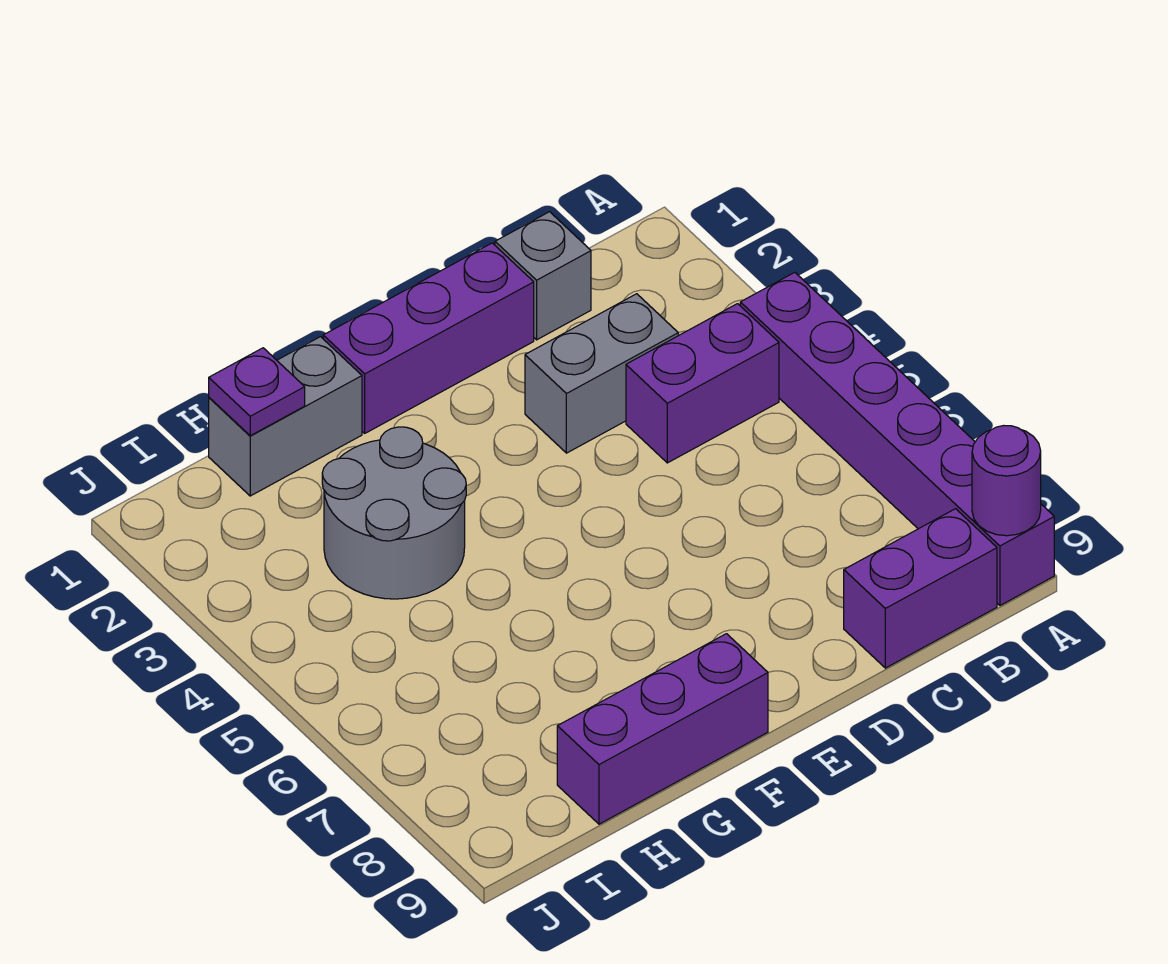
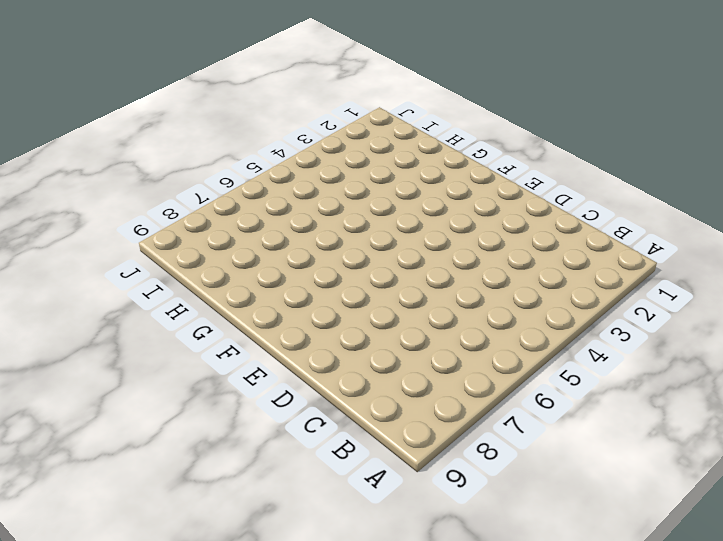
none -> purple 1x6 brick [740,272,1054,605]
none -> purple 1x2 brick [626,304,779,463]

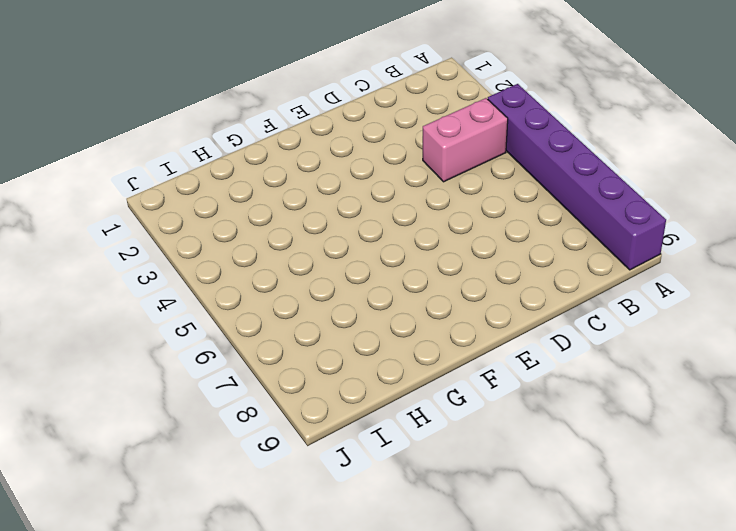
pink 1x2 brick [423,98,508,182] -> purple 1x2 brick [626,304,779,463]
none -> purple 1x2 brick [844,509,997,668]
none -> grey 1x1 brick [495,212,591,340]

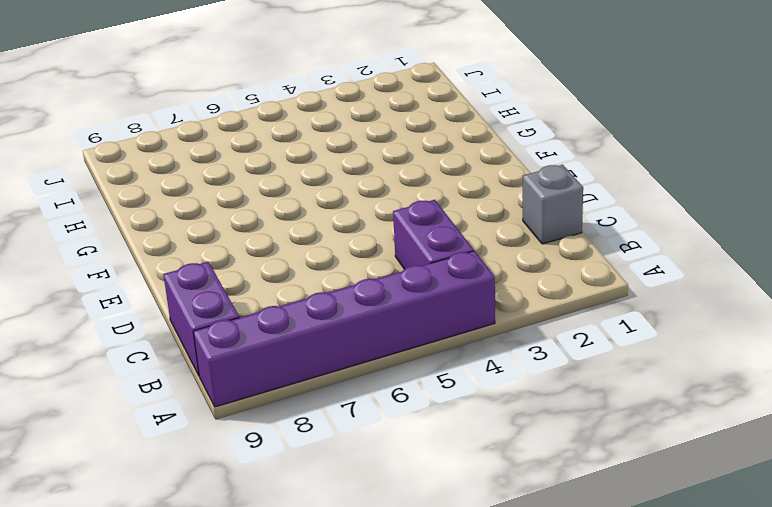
none -> grey 1x2 brick [525,294,678,453]
none -> purple 1x3 brick [323,243,534,433]

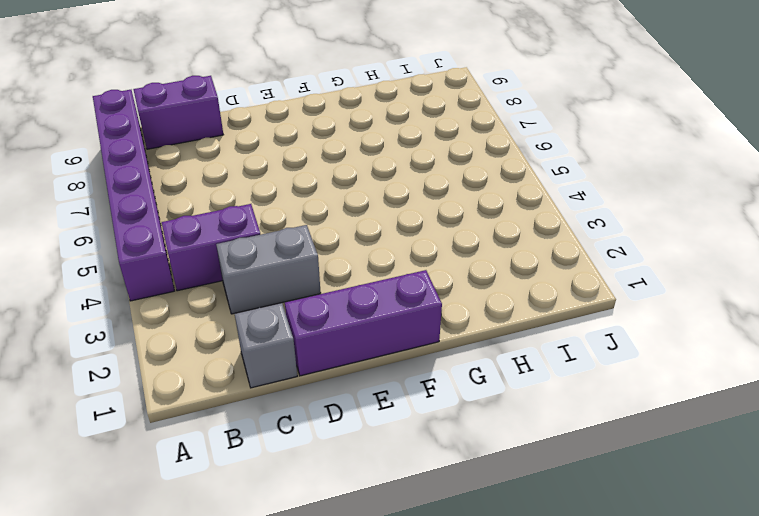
none -> purple 1x3 brick [557,634,768,824]
none -> grey 1x2 brick [209,337,362,496]

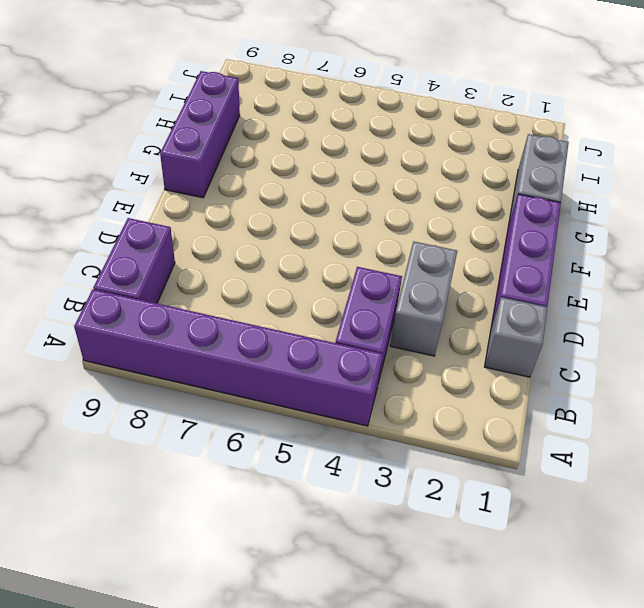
none -> grey 2x2 round brick [322,427,466,599]
none -> purple 1x1 round brick [972,426,1041,536]

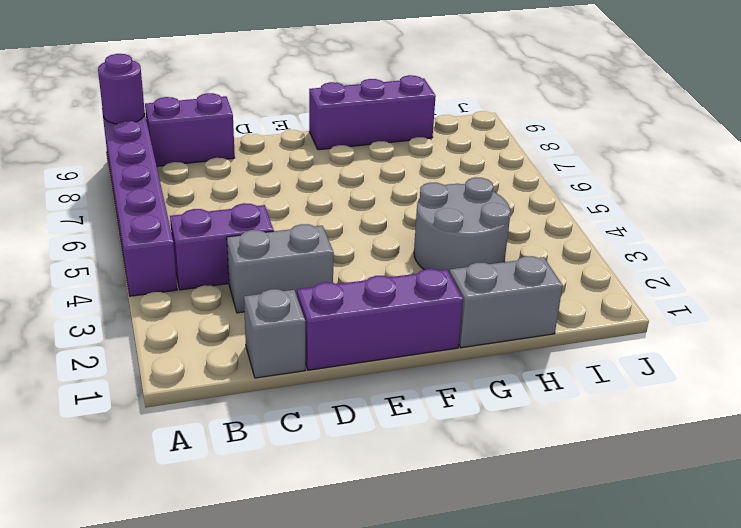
none -> purple 1x1 plate [209,348,305,436]

